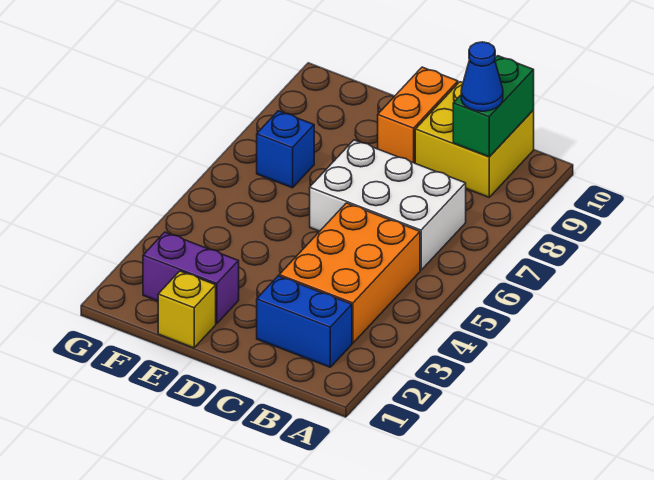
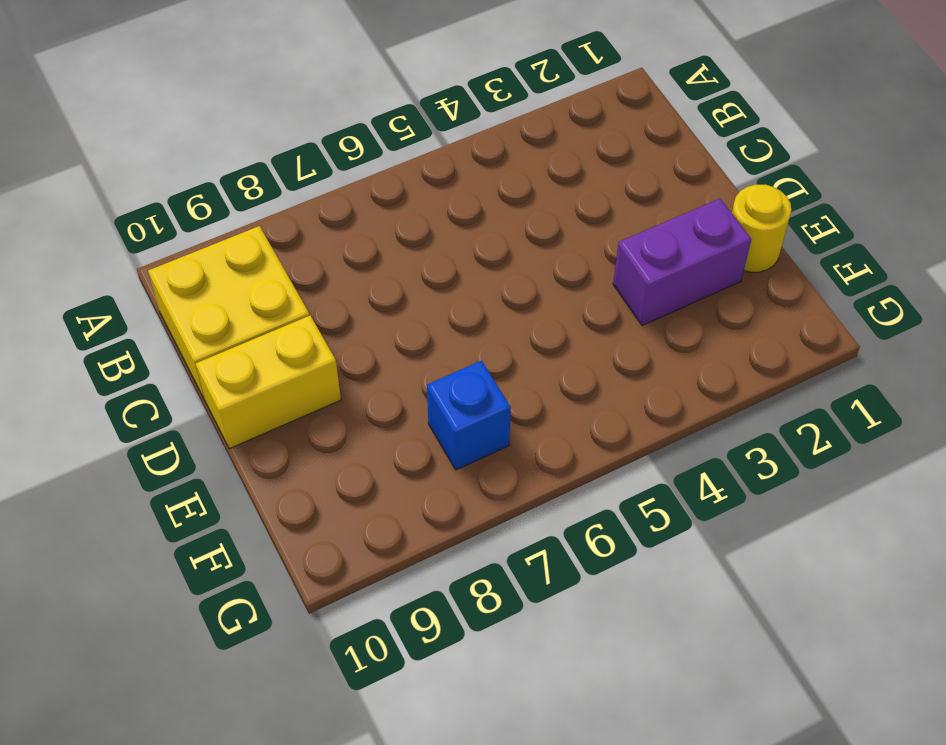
yellow 1x2 brick [196,315,341,449] -> orange 1x2 brick [378,67,458,163]
yellow 1x1 round brick [732,185,791,272] -> yellow 1x1 brick [158,271,216,348]
purple 1x2 brick [613,199,752,326] -> purple 1x2 brick turned to [143,232,239,324]
none -> blue 1x2 brick [257,276,352,367]
none -> orange 2x3 brick [279,203,420,343]

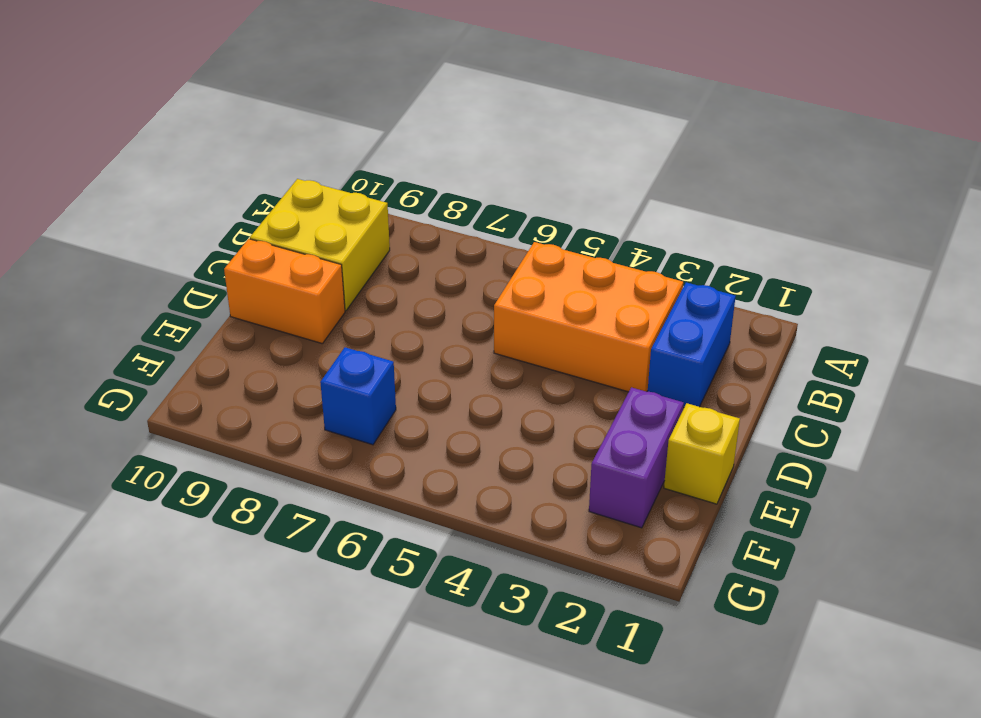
none -> white 2x3 brick [310,140,466,270]
none -> green 1x2 brick [453,56,534,157]

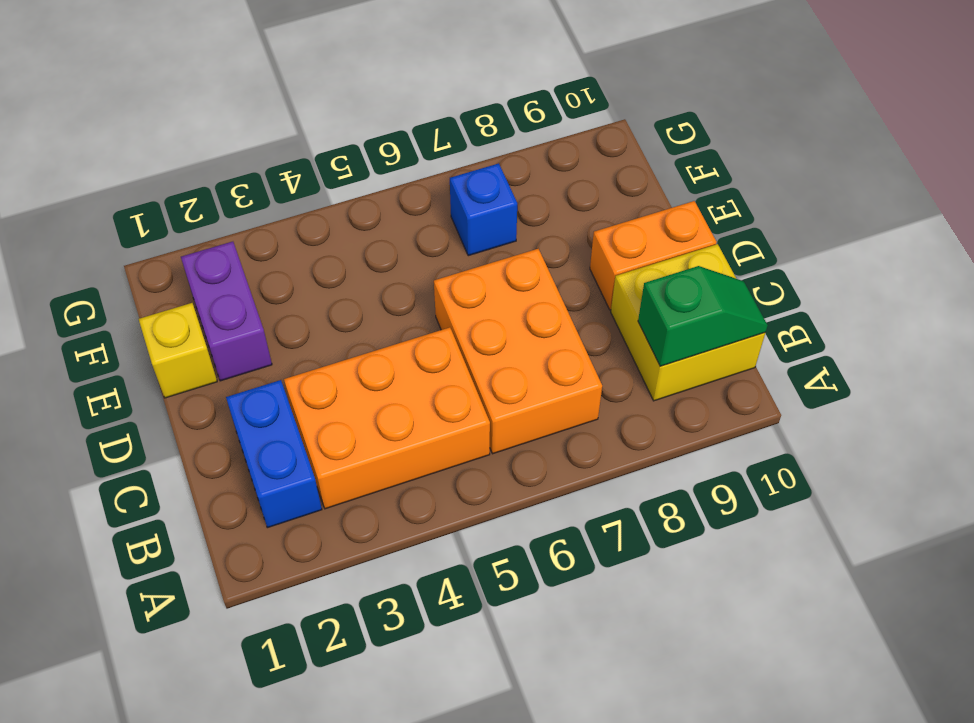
orange 2x3 brick [434,249,602,454] -> white 2x3 brick [310,140,466,270]
green 1x2 slope [638,266,768,366] -> green 1x2 brick [453,56,534,157]
none -> blue 1x1 cone [461,42,503,111]

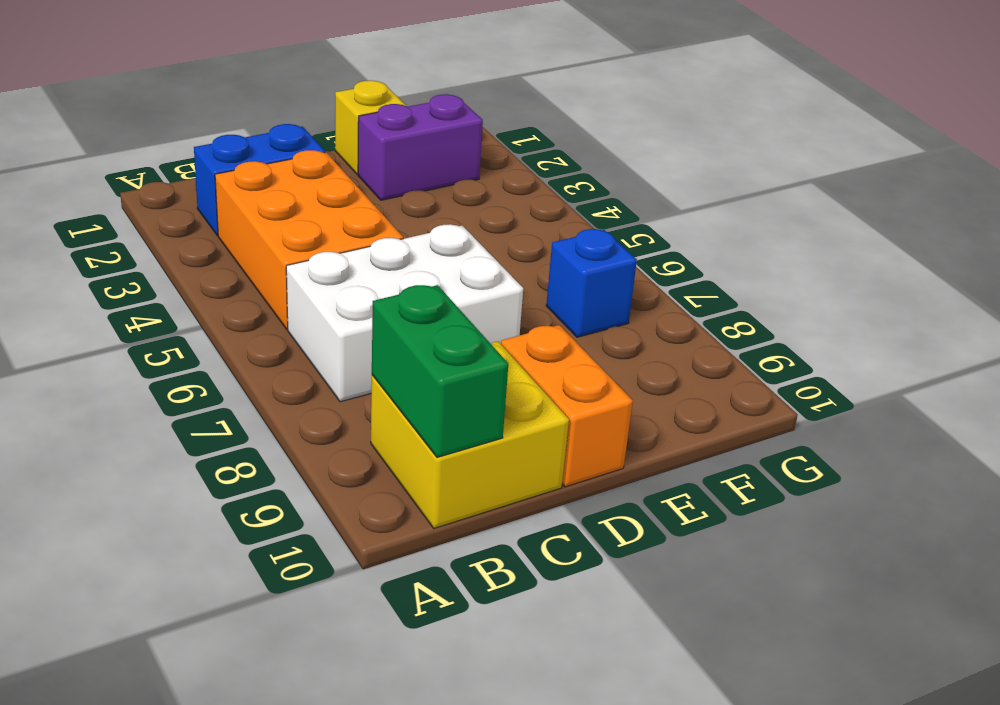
none -> blue 1x1 cone [461,42,503,111]

